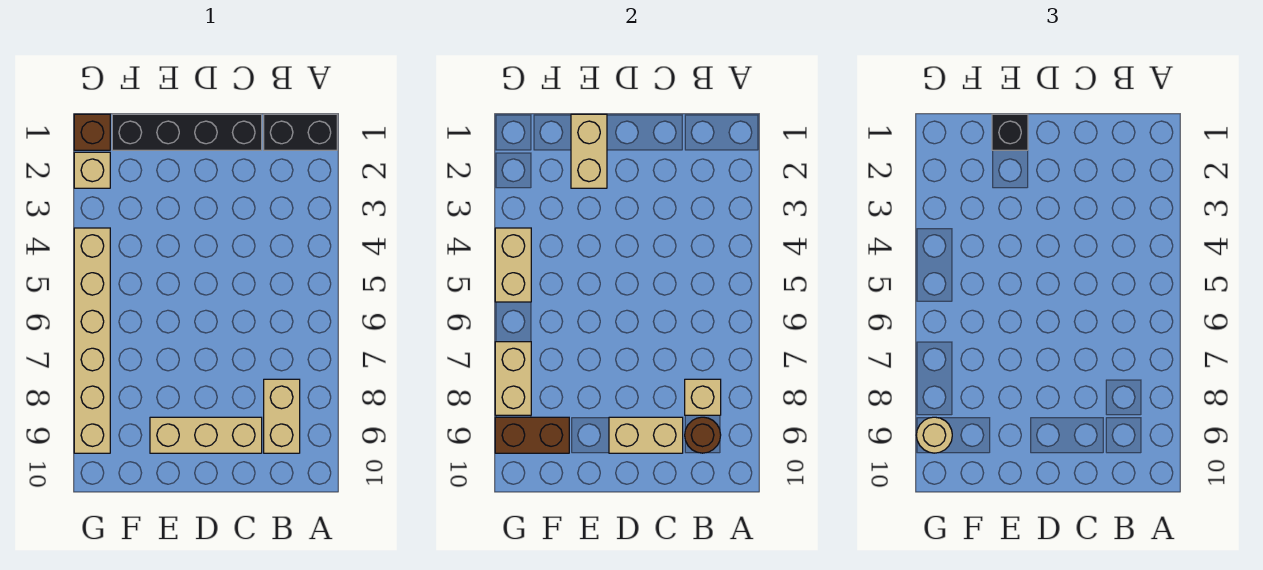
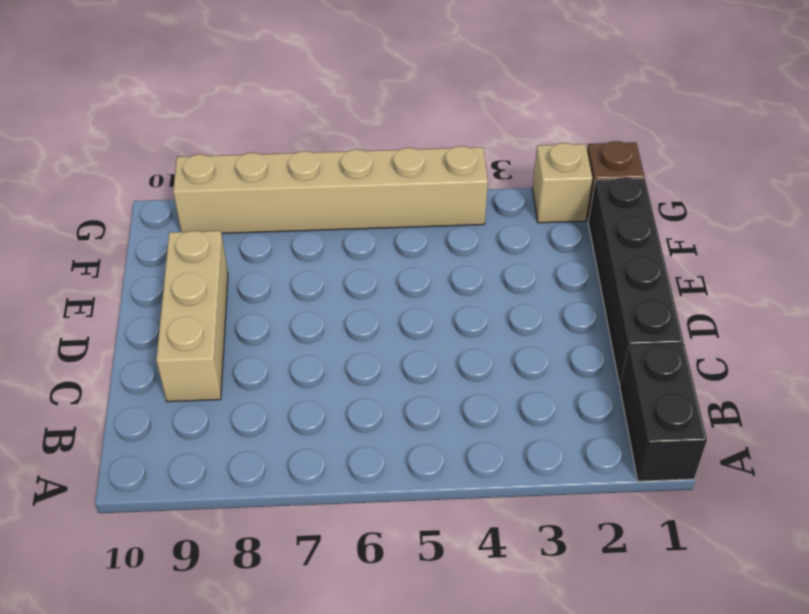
none -> tan 1x2 brick [264,379,300,453]
none -> tan 1x1 brick [685,379,721,415]
none -> brown 1x1 round brick [685,417,721,453]

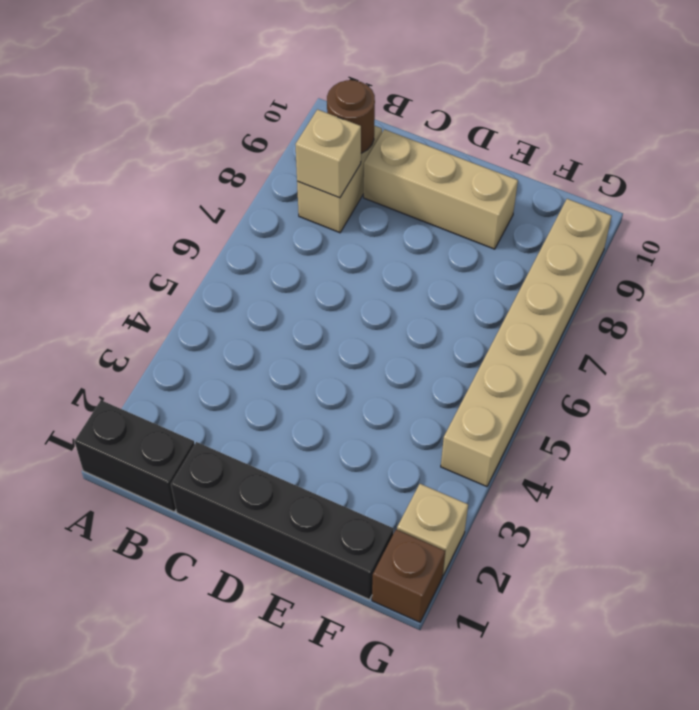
none -> tan 1x2 brick [609,417,683,453]
none -> tan 1x2 brick [571,114,607,188]
none -> brown 1x2 brick [495,417,569,453]

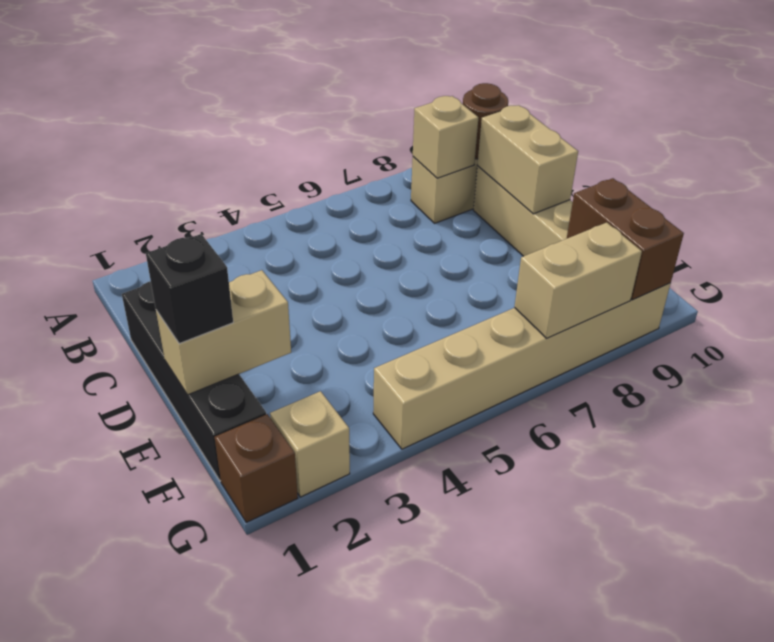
none -> black 1x2 brick [264,114,337,150]
none -> tan 1x2 brick [495,228,531,302]
none -> tan 1x1 round brick [916,417,952,453]

